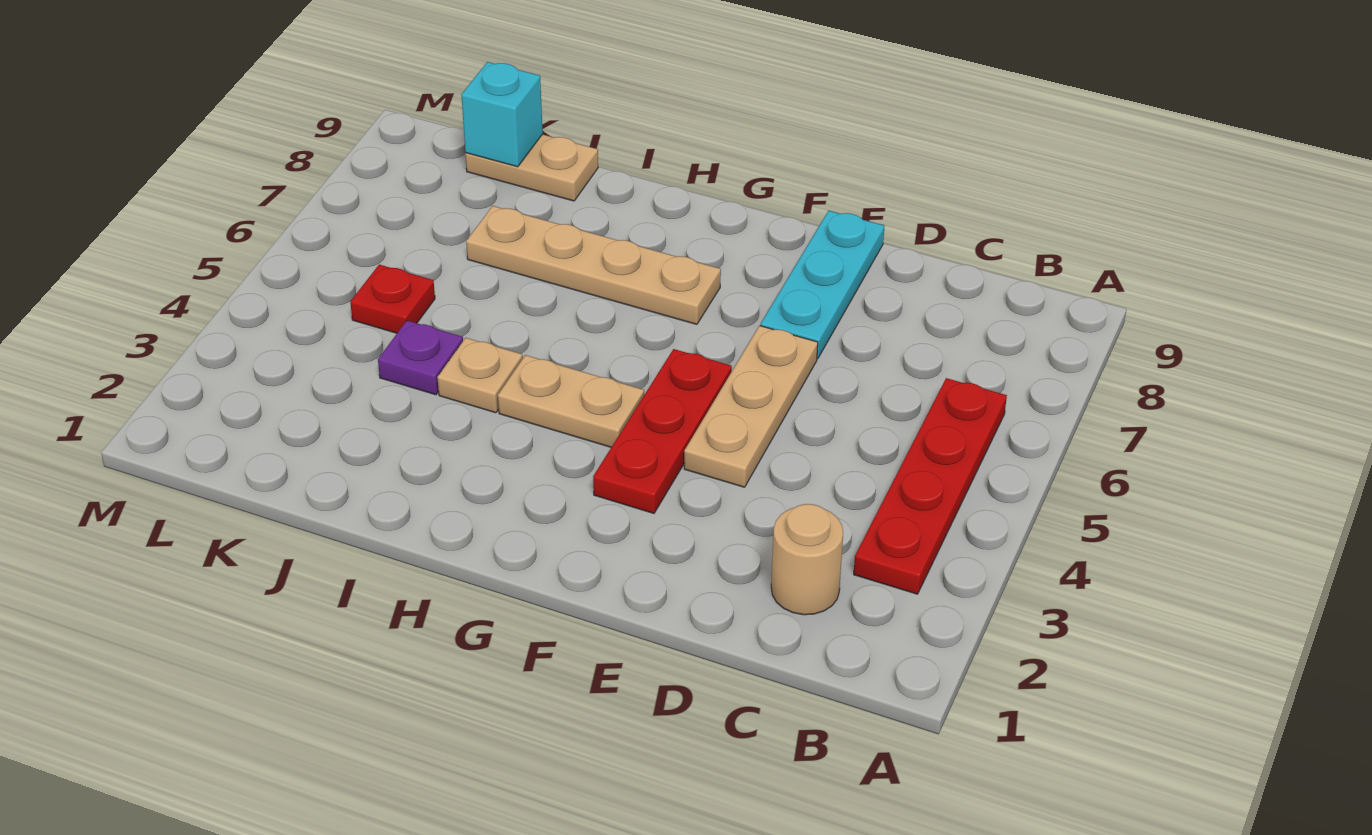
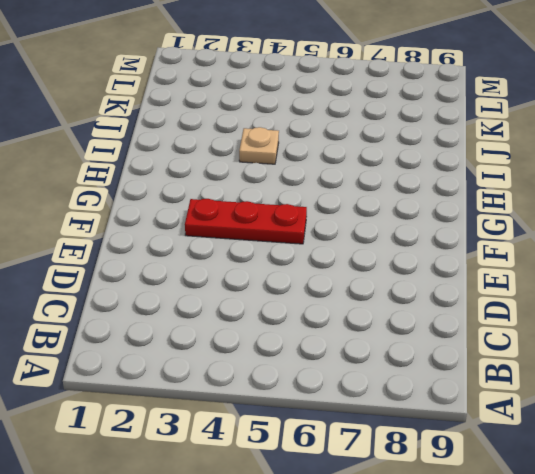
none -> red 1x4 plate [854,378,1007,594]
none -> tan 1x1 round brick [771,504,843,615]
none -> tan 1x3 plate [684,326,818,487]

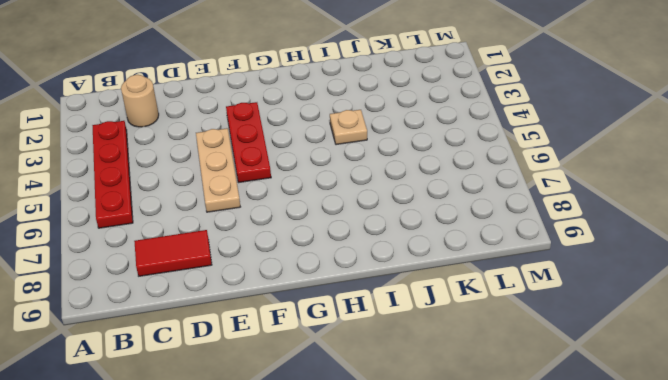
red 1x2 tile [134,230,212,276] -> none
none -> cyan 1x3 plate [760,211,884,359]
none -> tan 1x2 plate [498,355,644,447]
none -> tan 1x4 plate [466,206,721,324]

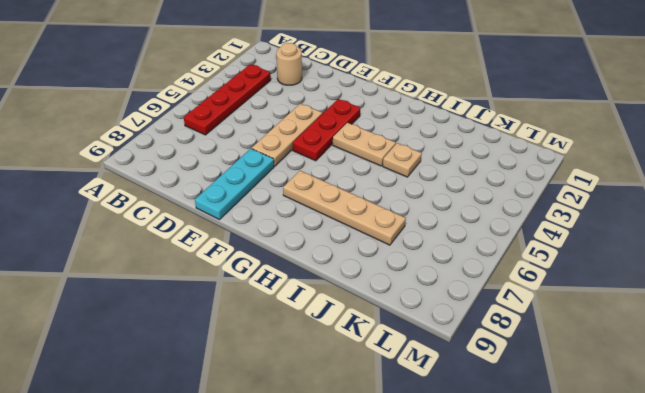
none -> purple 1x1 plate [378,321,463,395]
none -> tan 1x2 plate [465,134,598,201]
none -> red 1x1 plate [350,265,435,333]

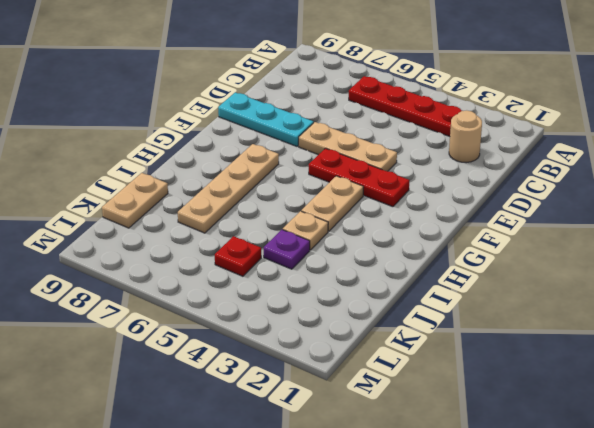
none -> cyan 1x1 brick [461,62,543,167]

